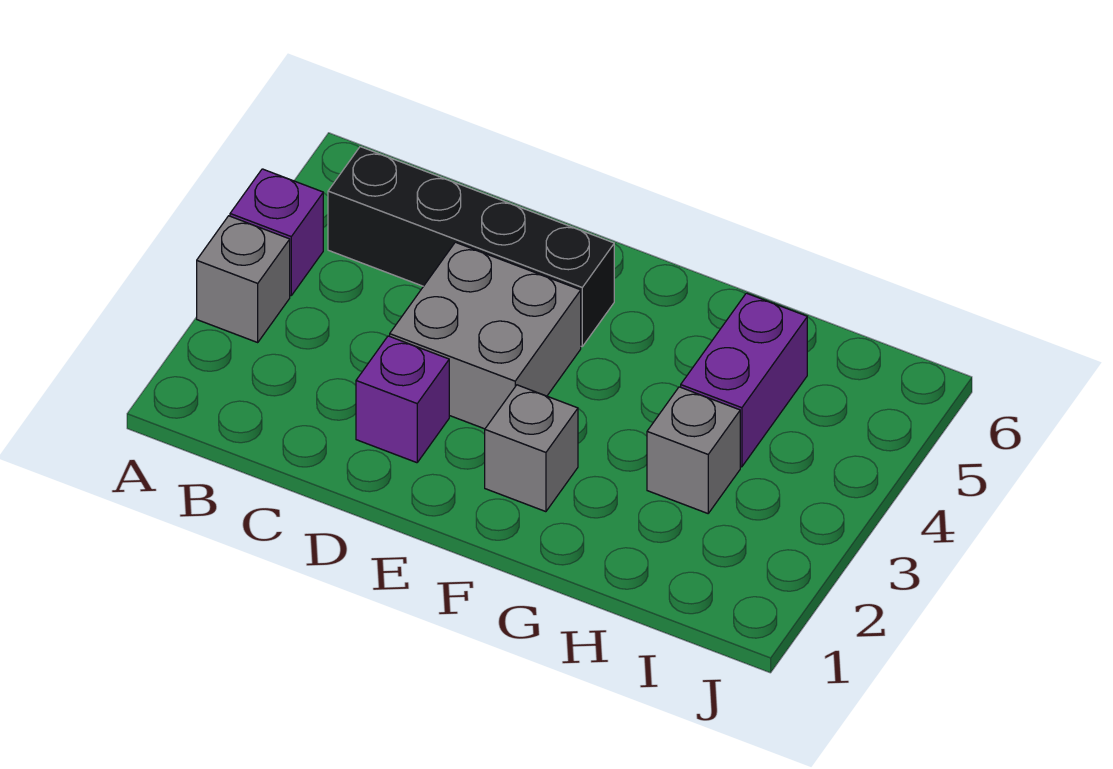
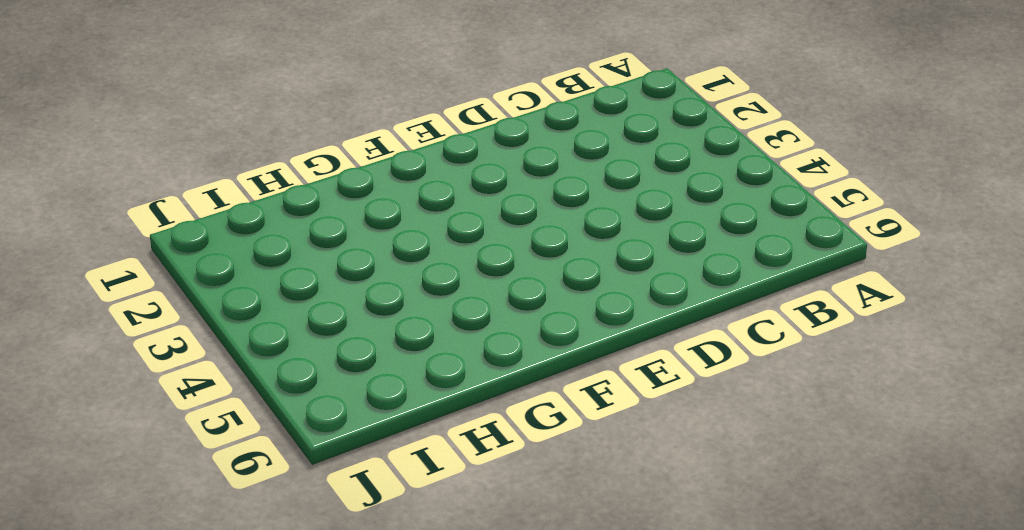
none -> grey 1x1 brick [197,216,290,342]
none -> purple 1x1 brick [230,169,323,296]

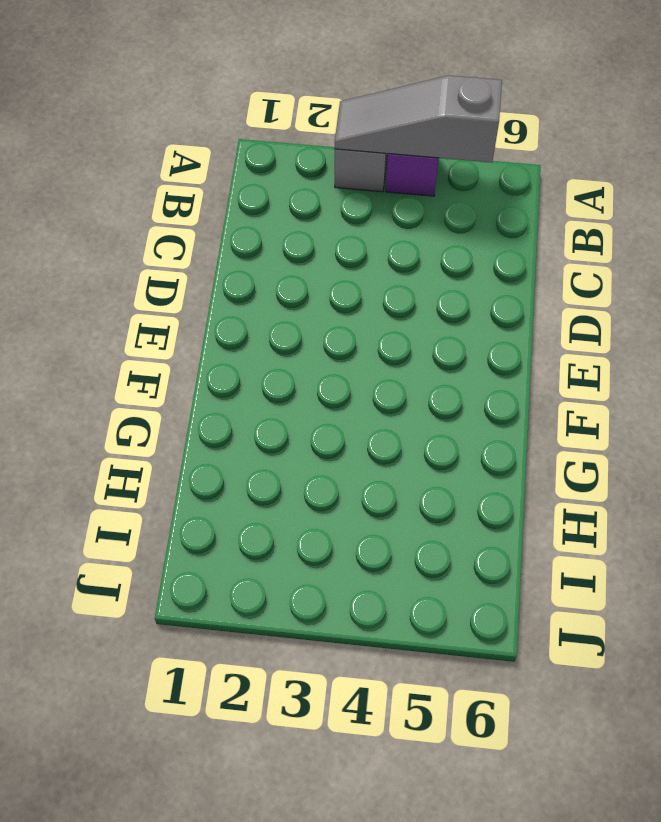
grey 1x3 slope [335,75,502,162] -> none
none -> black 1x4 brick [328,147,614,346]
none -> purple 1x1 brick [356,336,449,463]

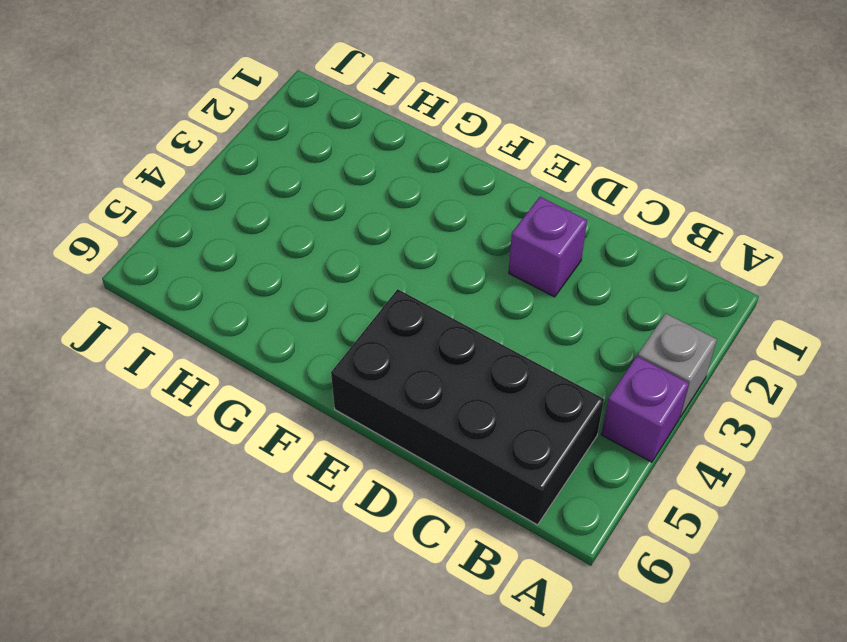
black 2x4 brick [331,289,604,525] -> black 1x4 brick [328,147,614,346]
none -> grey 2x2 brick [390,242,581,429]
none -> grey 1x1 brick [485,385,578,512]

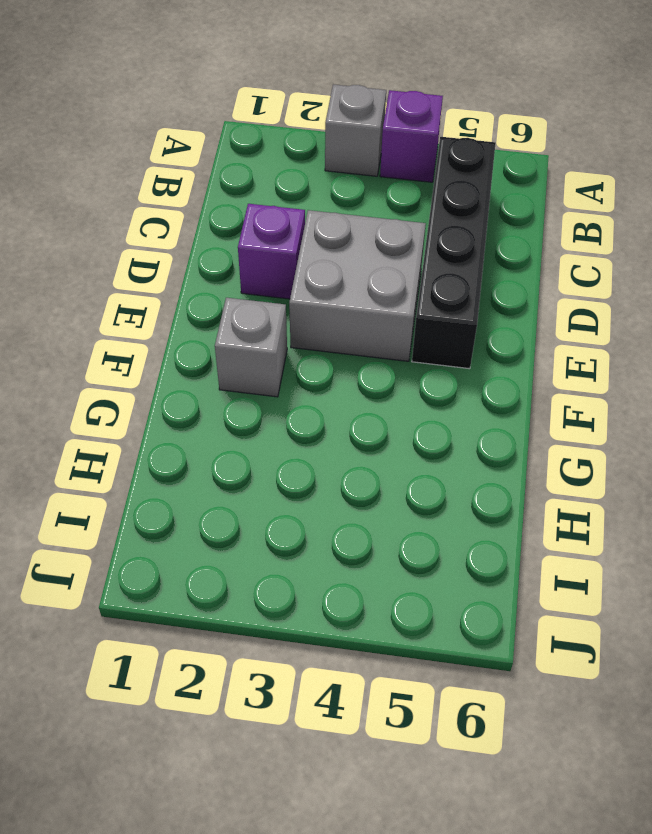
none -> grey 1x1 brick [647,387,740,513]
none -> purple 1x2 brick [681,293,807,467]

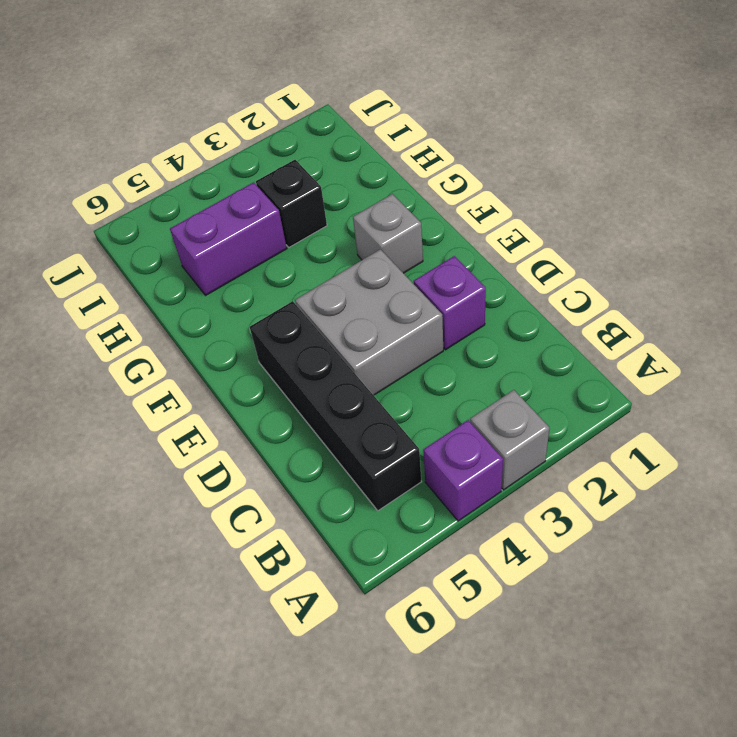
black 1x1 brick [256,160,327,247] -> grey 1x1 brick [647,387,740,513]

